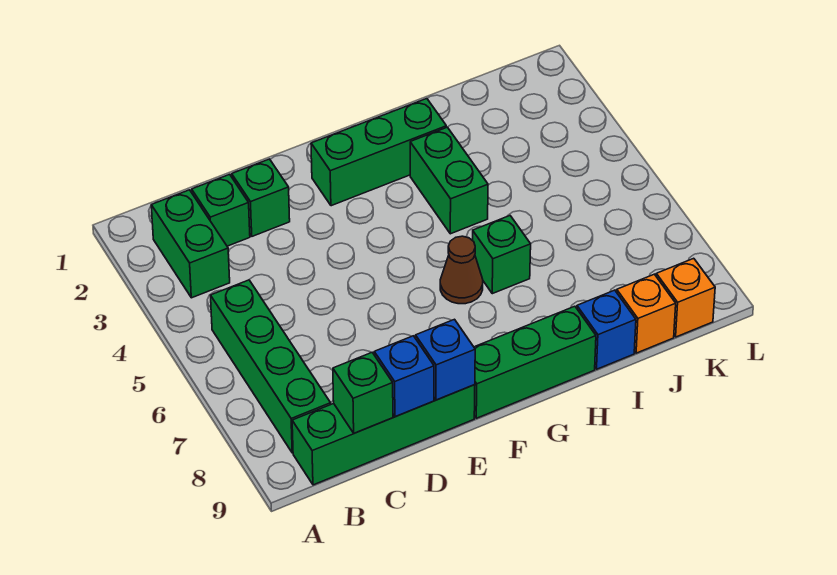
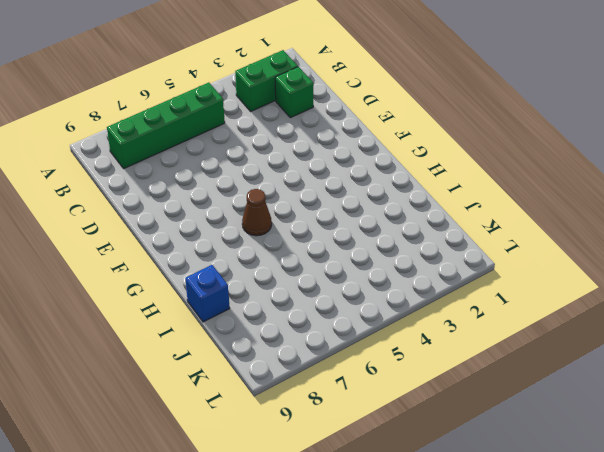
none -> green 1x4 brick [292,385,475,485]
none -> green 1x1 brick [232,159,290,236]
none -> green 1x3 brick [311,99,446,206]

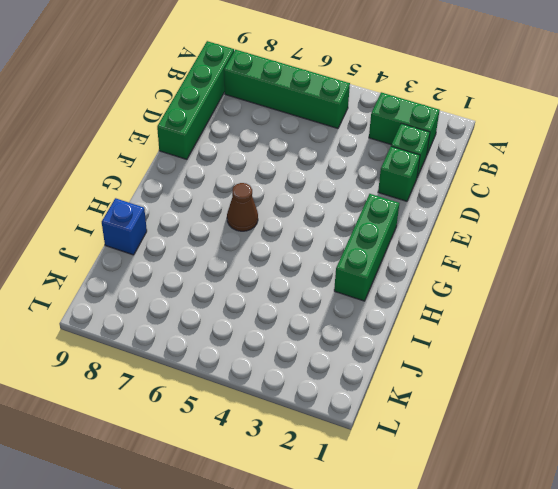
none -> green 1x3 brick [474,306,596,418]
none -> green 1x2 brick [410,127,488,234]
none -> green 1x1 brick [472,216,531,294]

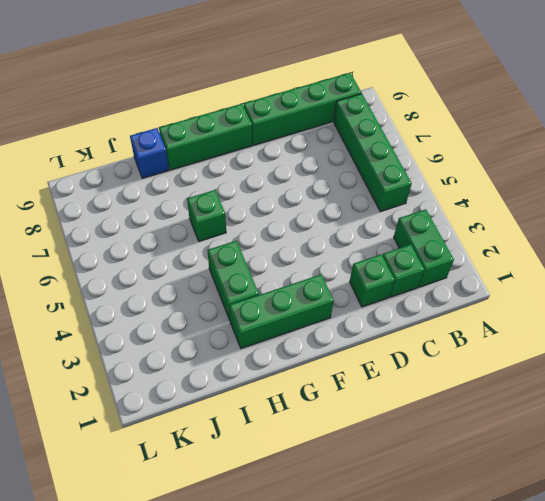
none -> brown 1x1 cone [440,236,483,304]
none -> orange 1x1 brick [617,274,676,353]
none -> orange 1x1 brick [656,258,715,337]

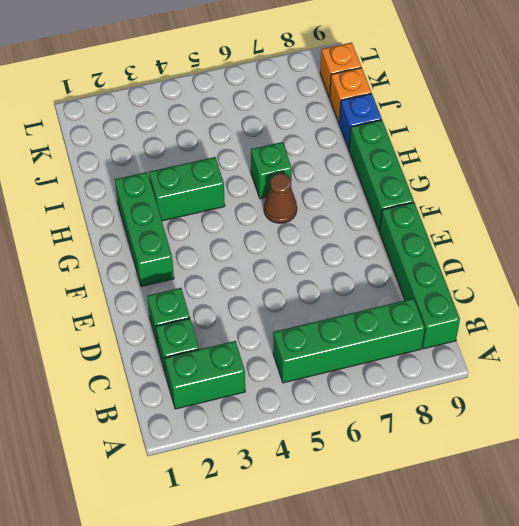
none -> green 1x1 brick [333,353,393,433]
none -> blue 1x1 brick [374,336,434,417]
none -> blue 1x1 brick [416,319,475,400]

